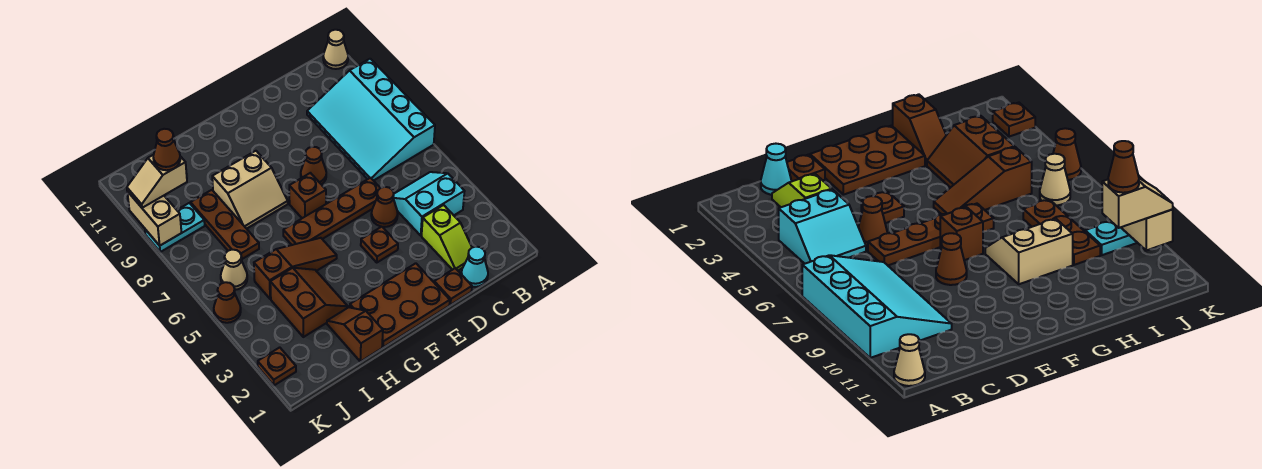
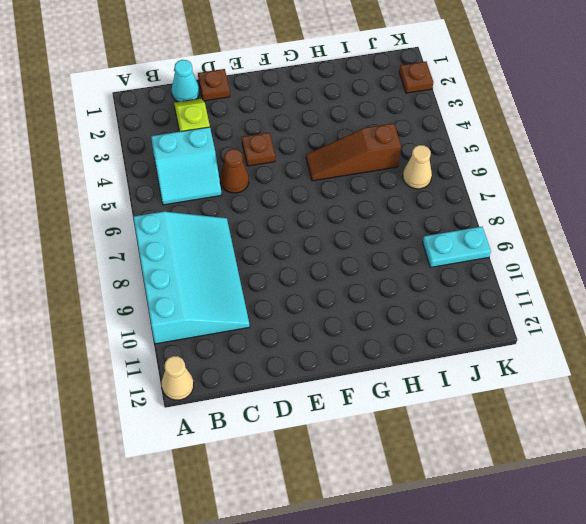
none -> brown 1x4 plate [283,178,380,245]
none -> brown 2x3 plate [350,263,450,347]
none -> brown 1x1 cone [301,147,326,184]

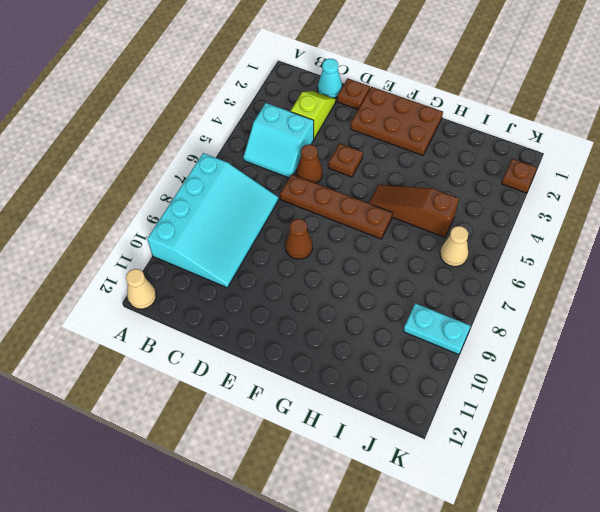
none -> brown 1x1 brick [289,173,326,218]
none -> tan 2x2 slope [212,151,288,229]
none -> brown 1x2 slope [327,307,383,362]

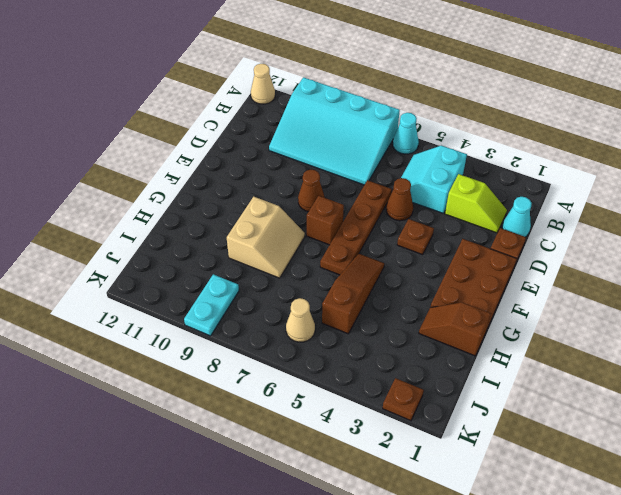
cyan 1x1 cone [393,113,419,154] -> none
none -> brown 2x2 slope [270,268,348,337]
none -> brown 1x3 plate [191,190,259,259]
none -> brown 1x1 cone [214,282,241,323]

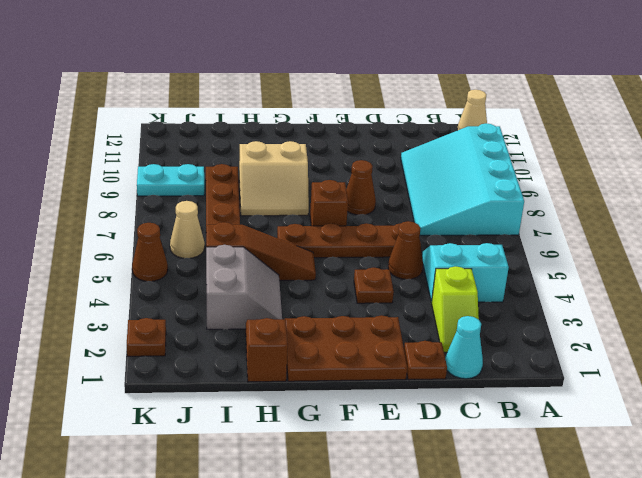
grey 2x2 slope [206,245,282,329] -> brown 2x2 slope [270,268,348,337]
none -> tan 1x2 brick [127,191,181,246]
none -> tan 1x2 slope [127,155,187,208]
none -> brown 1x1 cone [153,129,180,170]

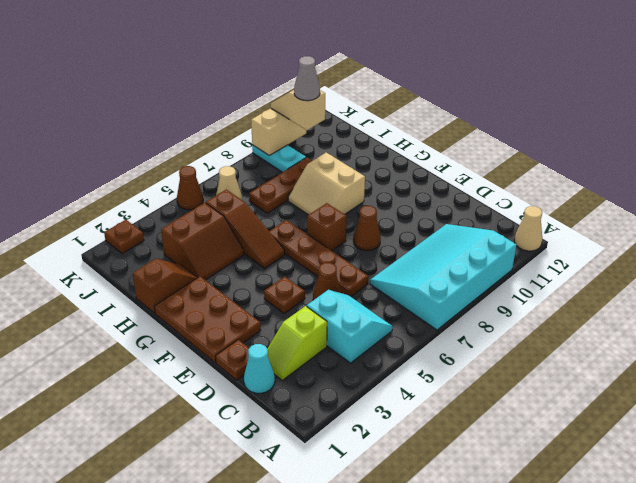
grey 1x1 cone [294,56,320,101] -> brown 1x1 cone [153,129,180,170]

